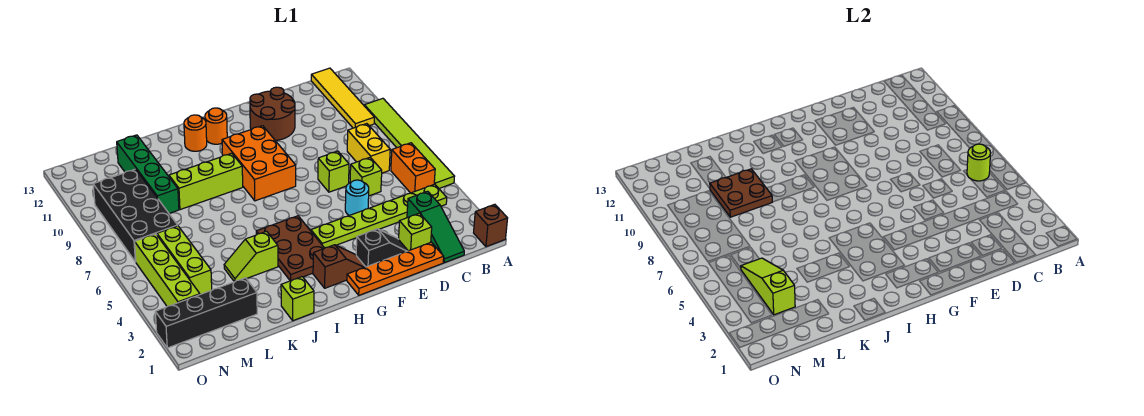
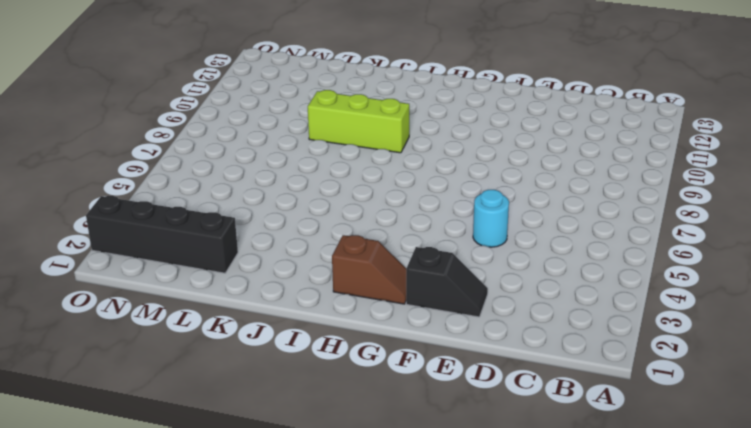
none -> brown 1x1 brick [474,204,508,247]
none -> lime 1x6 tile [364,98,455,188]
none -> lime 1x6 plate [311,184,447,248]
none -> orange 1x2 brick [391,143,435,193]

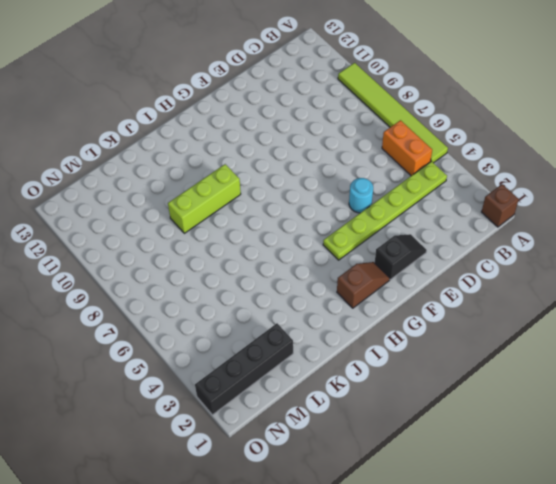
none -> yellow 1x4 tile [311,68,374,128]
none -> green 1x3 slope [407,191,464,263]
none -> yellow 1x2 brick [347,124,390,173]
none -> orange 1x4 plate [347,242,444,295]

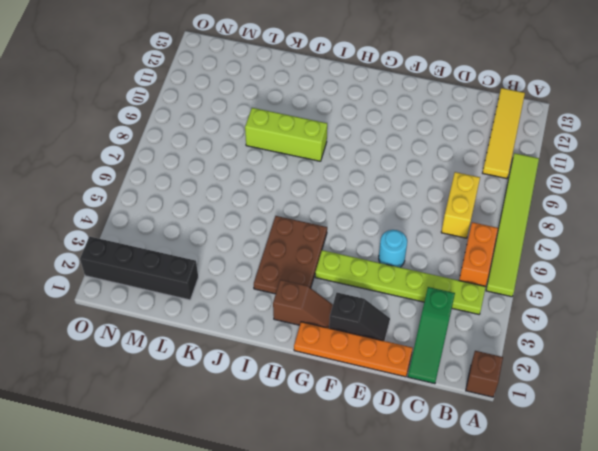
none -> lime 1x1 brick [399,213,432,251]
none -> lime 1x1 brick [350,157,382,196]
none -> lime 1x1 brick [318,151,349,192]
none -> brown 2x2 round brick [250,87,295,140]

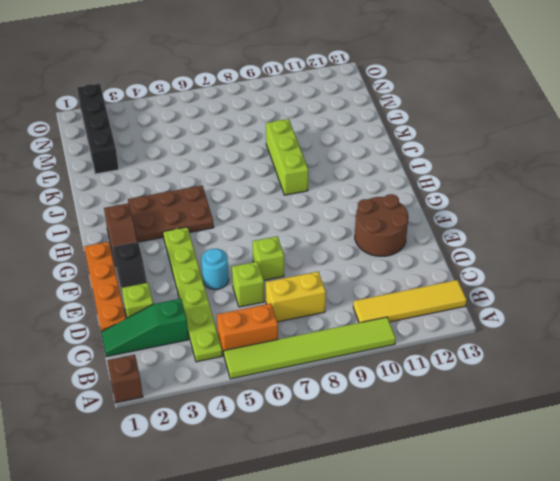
none -> orange 2x3 brick [222,126,296,201]
none -> orange 1x1 round brick [205,108,227,144]
none -> orange 1x1 round brick [184,115,207,151]
none -> lime 1x1 brick [281,277,314,321]

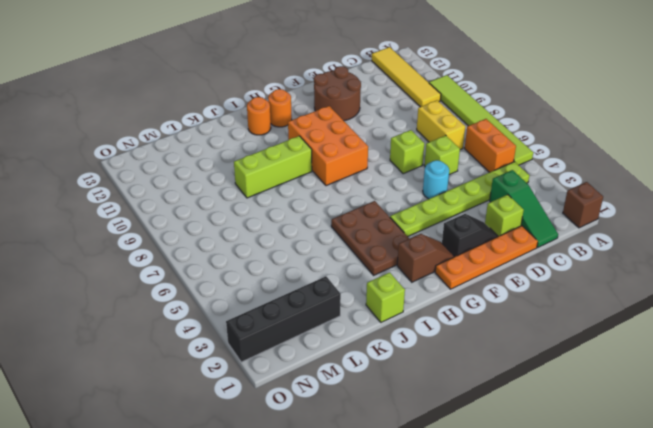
none -> lime 1x2 slope [224,231,278,282]
none -> green 1x4 brick [117,135,179,213]
none -> lime 1x3 brick [157,226,212,294]
none -> black 2x4 brick [93,169,178,262]

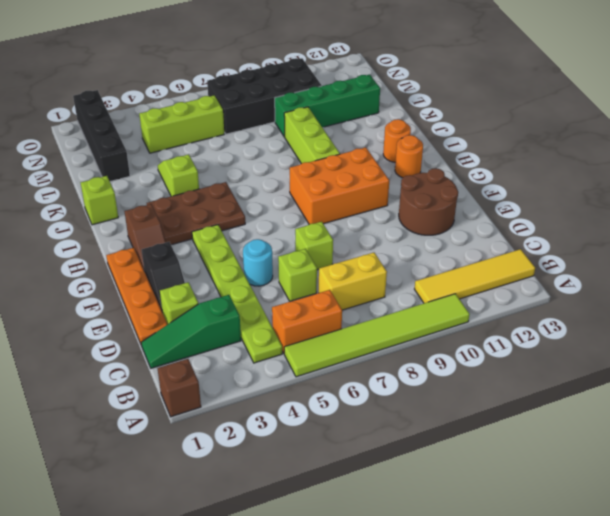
none -> lime 1x4 brick [135,234,200,306]
none -> lime 1x1 round brick [967,144,991,181]
none -> brown 2x2 plate [710,169,772,217]
none -> lime 1x3 slope [741,258,795,315]

